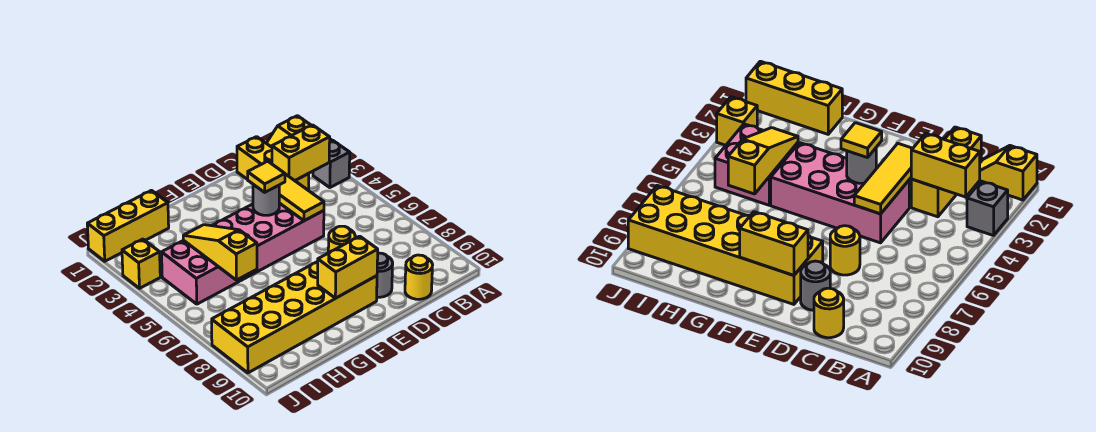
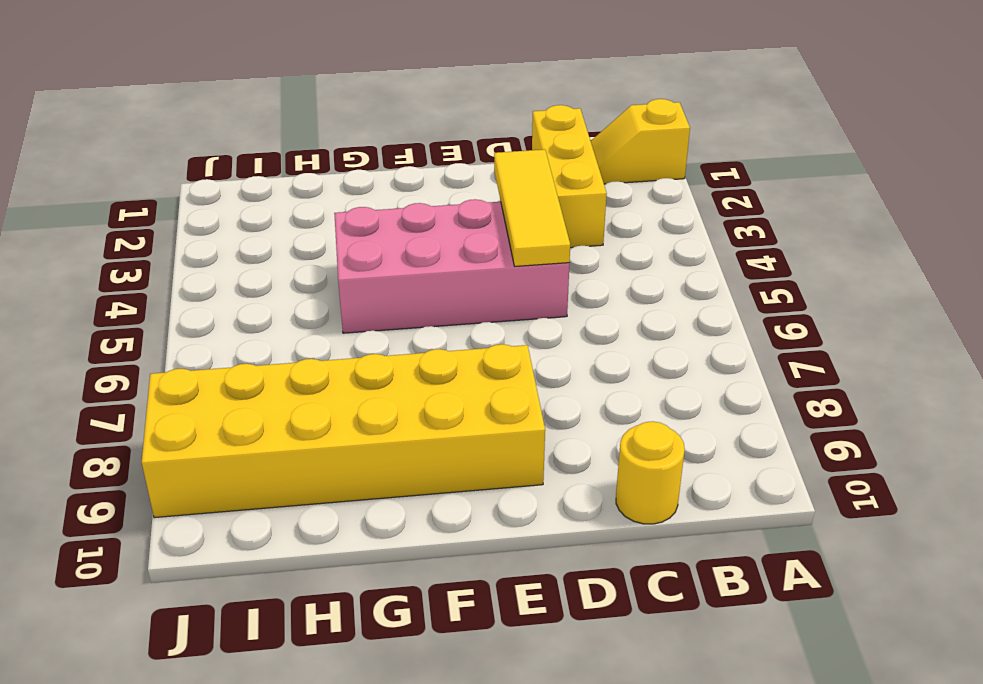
none -> grey 1x1 brick [313,140,350,188]
none -> yellow 1x1 round brick [328,226,355,253]
none -> grey 1x1 round brick [377,253,393,297]

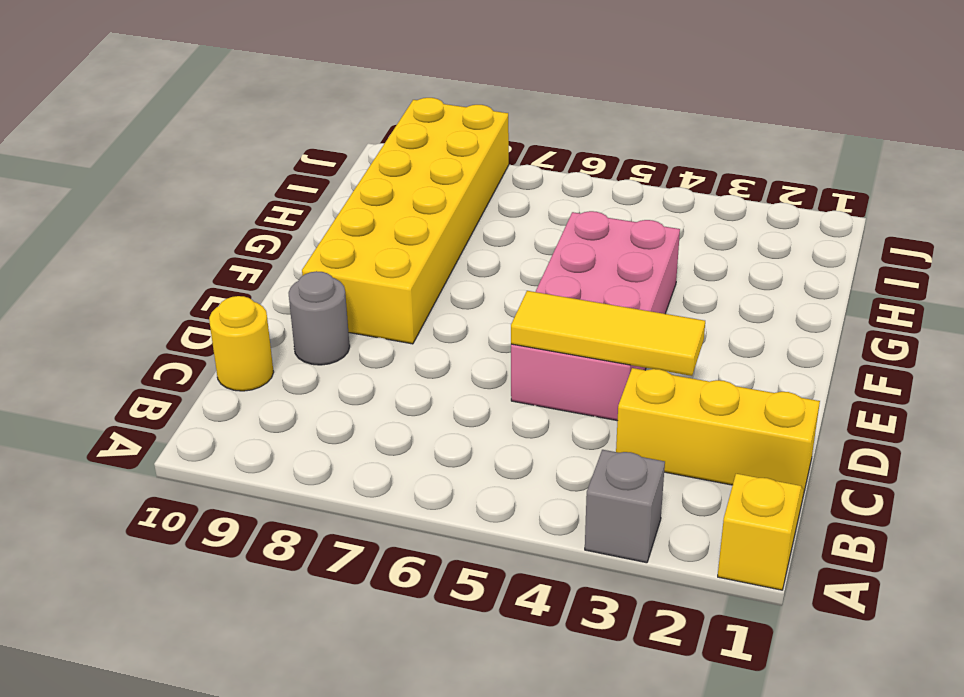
none -> yellow 1x1 round brick [328,226,355,253]
none -> yellow 1x3 brick [87,190,169,261]
none -> pink 2x2 brick [162,240,239,304]

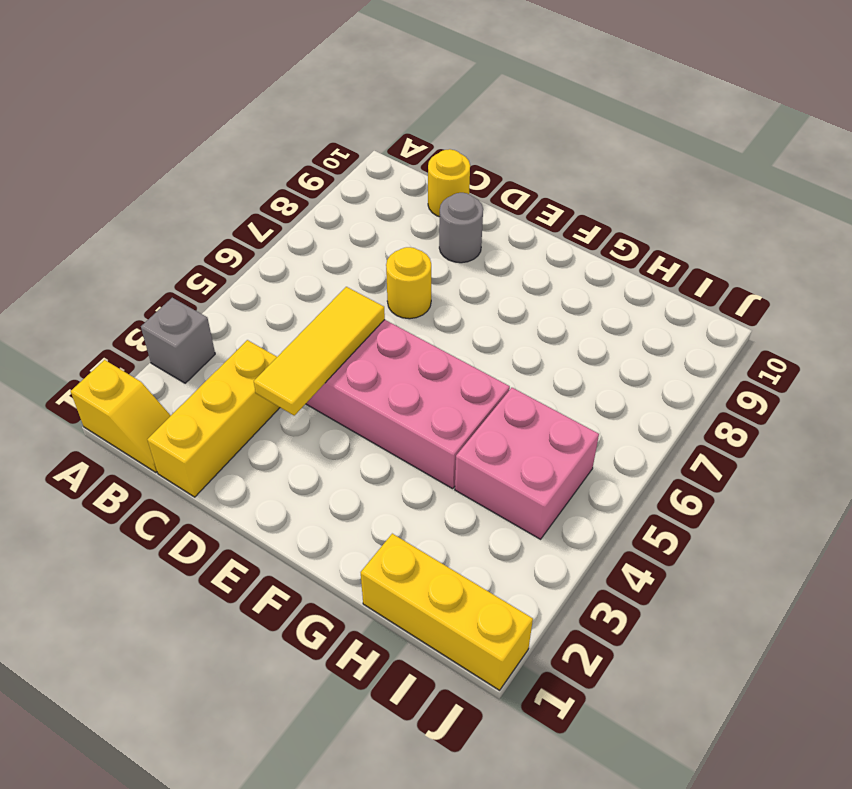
none -> yellow 2x6 brick [212,262,377,373]
none -> yellow 1x1 brick [122,239,160,288]
none -> yellow 1x2 brick [272,125,330,181]

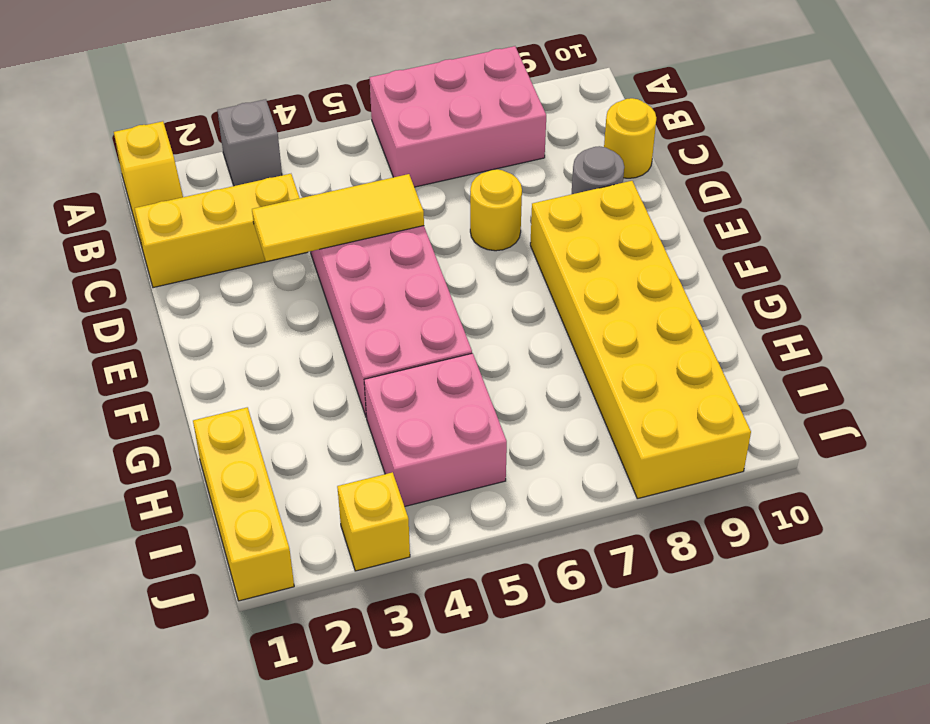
pink 2x3 brick [370,46,546,187] -> none
none -> yellow 1x2 brick [272,125,330,181]
none -> grey 1x1 round brick [253,184,279,215]
none -> yellow 1x2 brick [318,236,378,298]

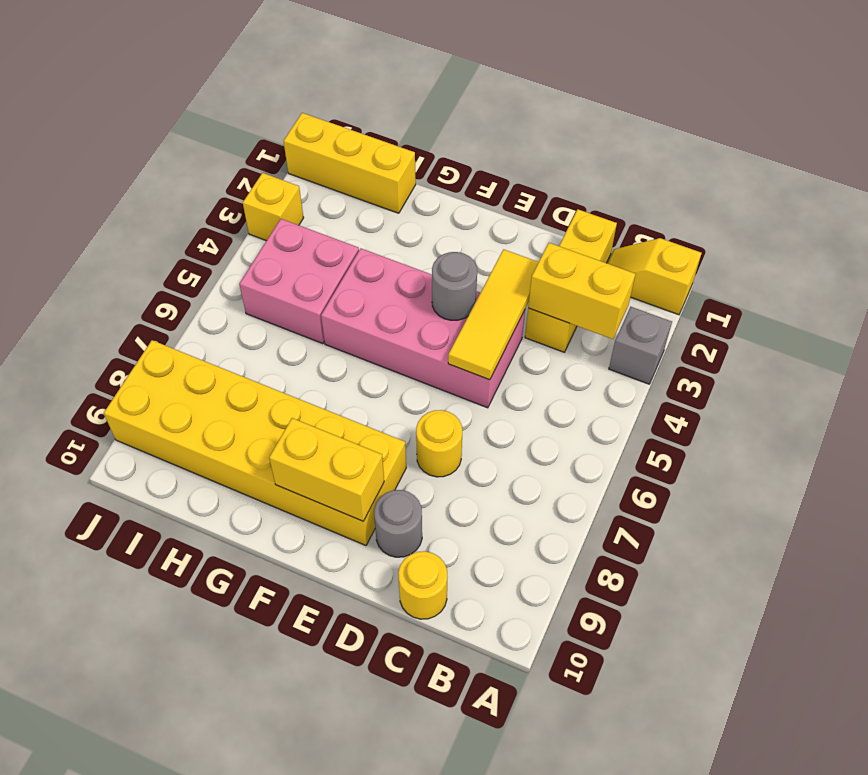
none -> yellow 1x3 slope [183,225,257,280]
none -> yellow 1x1 tile [248,161,285,192]

